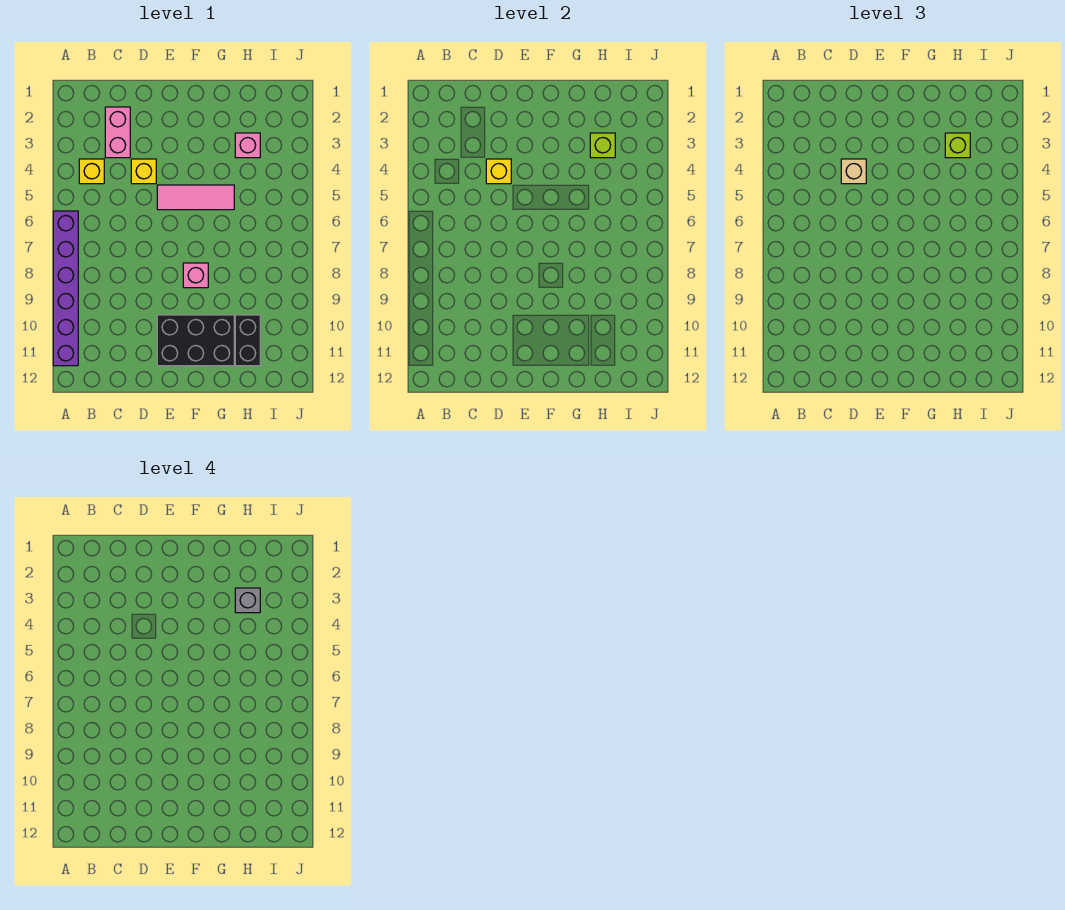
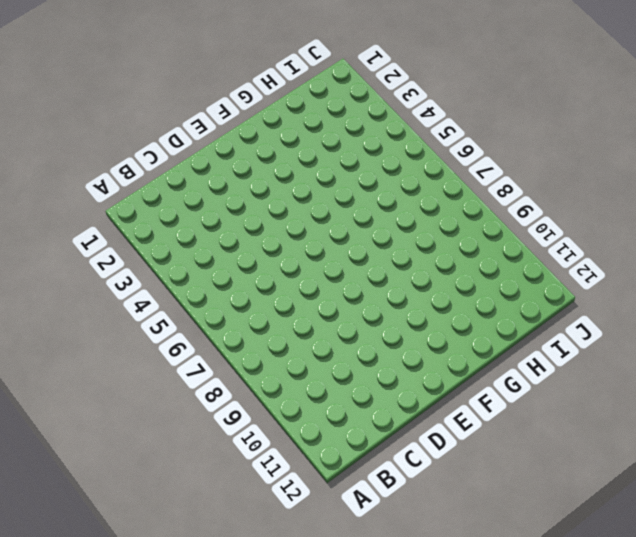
none -> purple 1x6 brick [53,211,78,366]
none -> yellow 1x1 brick [79,159,104,184]
none -> pink 1x2 brick [105,107,130,158]

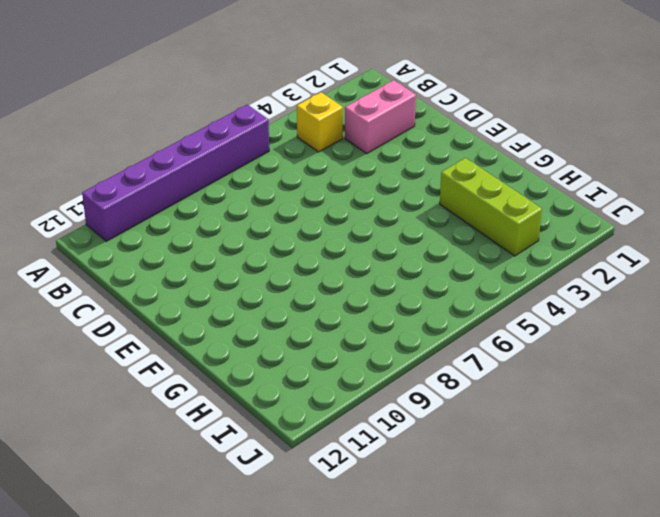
lime 1x3 brick [440,158,542,256] -> pink 1x1 brick [235,133,260,158]
none -> yellow 1x1 brick [131,159,156,184]
none -> pink 1x3 tile [157,185,234,210]
none -> black 2x3 brick [157,315,234,366]

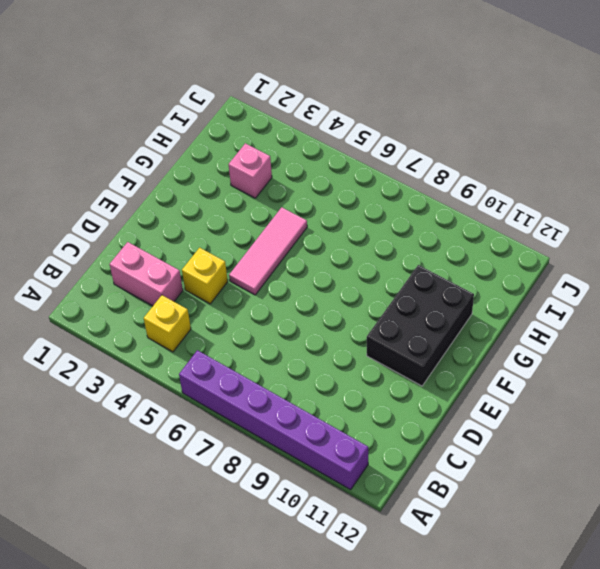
none -> pink 1x1 brick [183,263,208,288]
none -> black 1x2 brick [235,315,260,366]
none -> yellow 1x1 brick [486,159,511,184]

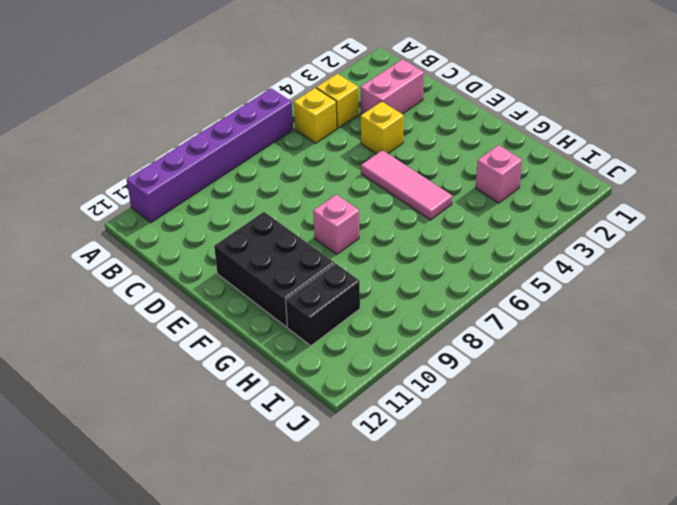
yellow 1x1 brick [294,88,337,143] -> yellow 1x1 brick moved to [486,159,511,184]
none -> lime 1x1 brick [590,133,615,158]
none -> tan 1x1 brick [841,159,866,184]
none -> lime 1x1 brick [945,133,970,158]

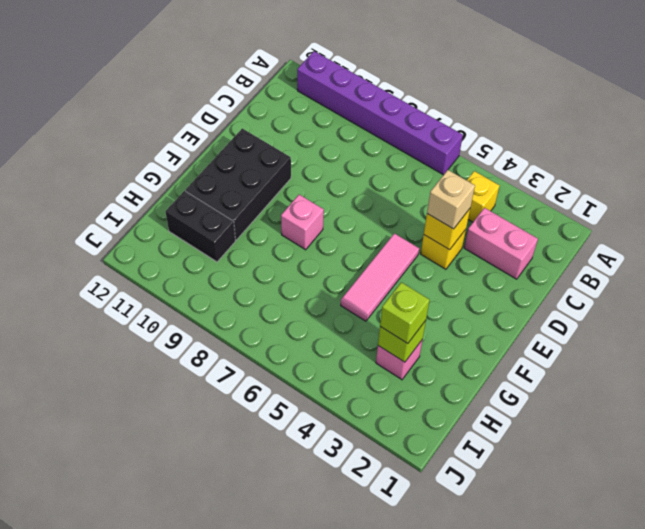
none -> grey 1x1 brick [235,588,260,613]

